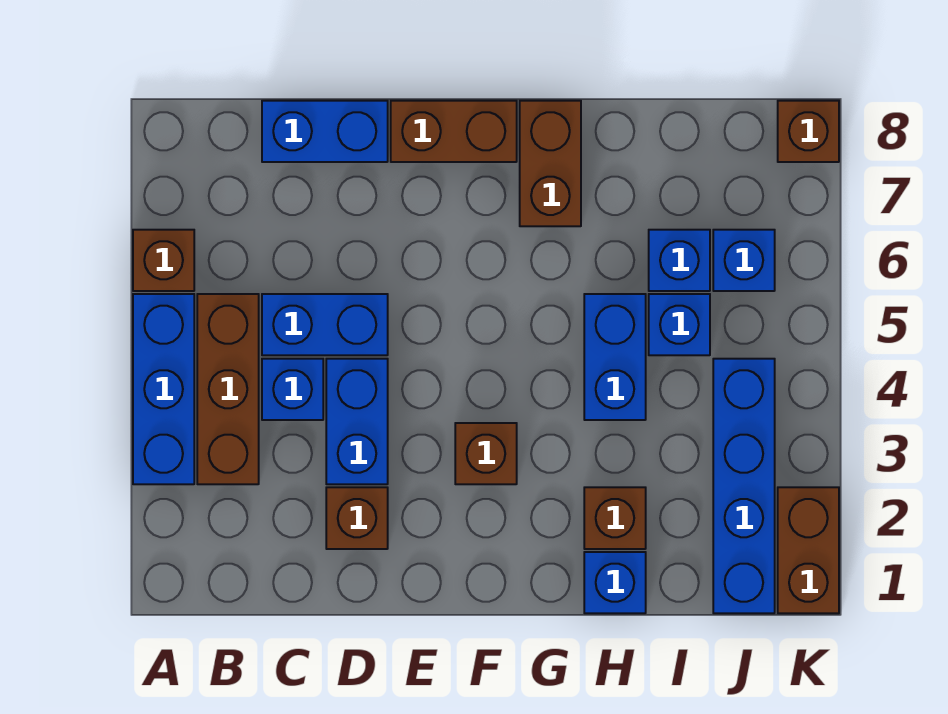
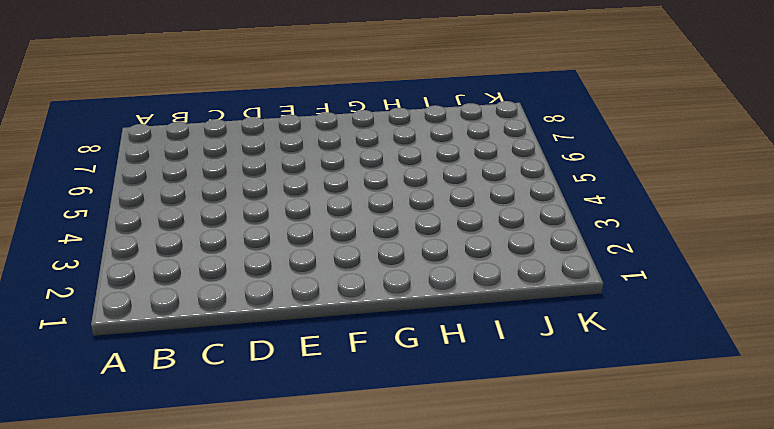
none -> blue 1x3 brick [133,294,194,484]
none -> brown 1x1 brick [133,230,194,291]
none -> brown 1x3 brick [197,294,259,484]

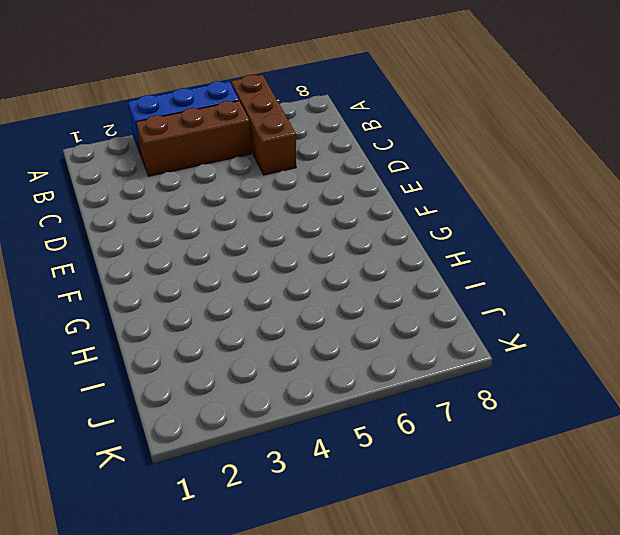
brown 1x3 brick [231,75,296,175] -> brown 1x1 brick [133,230,194,291]
none -> blue 1x1 brick [262,359,323,420]
none -> blue 1x2 brick [262,294,388,355]
none -> blue 1x2 brick [262,101,388,162]

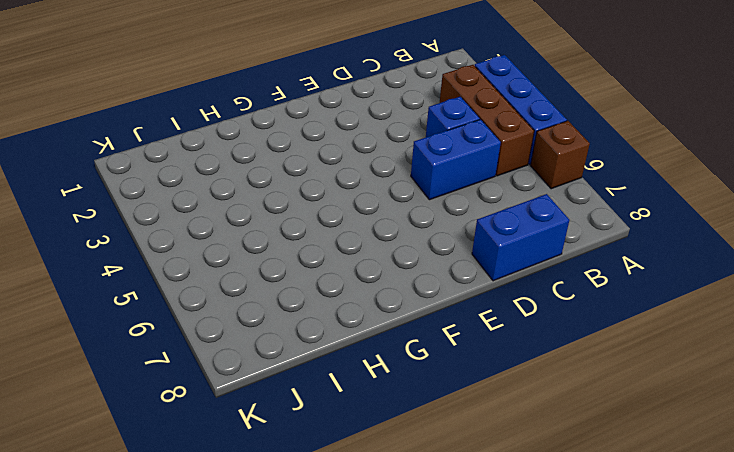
none -> brown 1x1 brick [326,487,388,549]
none -> blue 1x2 brick [326,359,388,484]
none -> brown 1x2 brick [391,101,517,162]

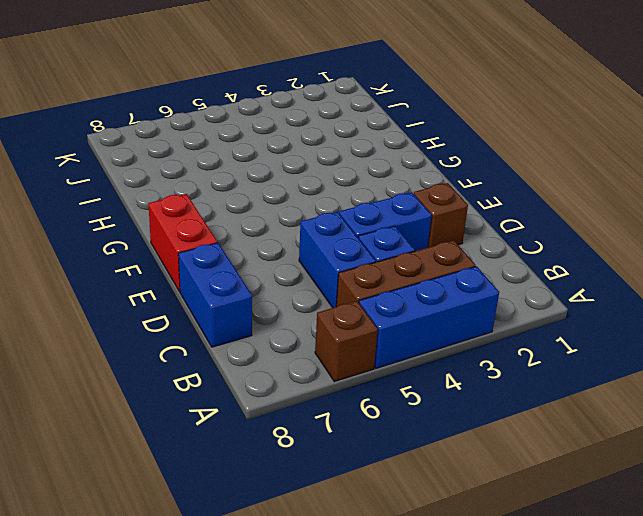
red 1x2 brick [148,194,217,292] -> brown 1x2 brick [391,101,517,162]
none -> brown 1x1 brick [455,423,517,484]
none -> brown 1x2 brick [520,101,581,226]
none -> blue 1x1 brick [584,552,646,613]

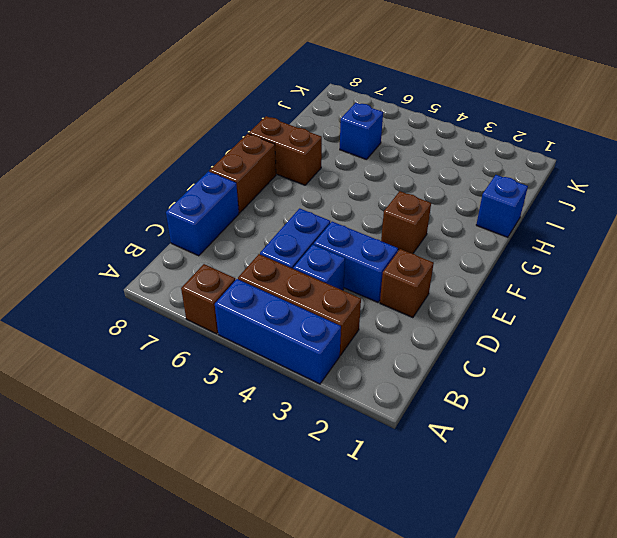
none -> brown 1x1 brick [584,487,646,549]
none -> blue 1x2 brick [584,294,646,420]
none -> blue 1x1 brick [649,294,710,355]

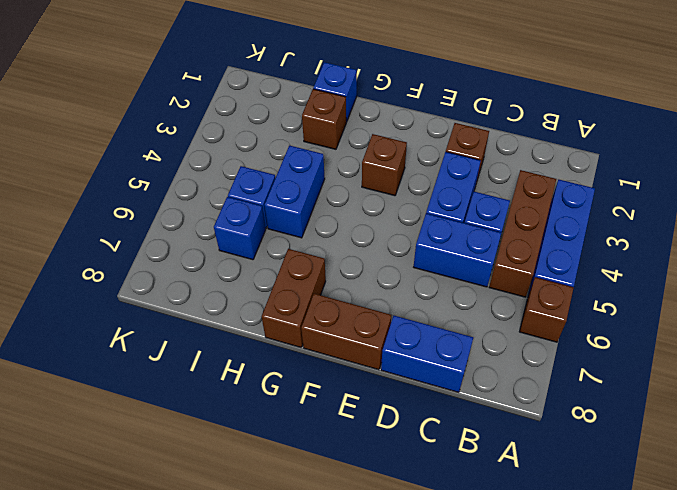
none -> blue 1x4 brick [713,359,775,613]
none -> blue 1x1 brick [713,230,775,291]
none -> brown 1x2 brick [778,487,839,613]

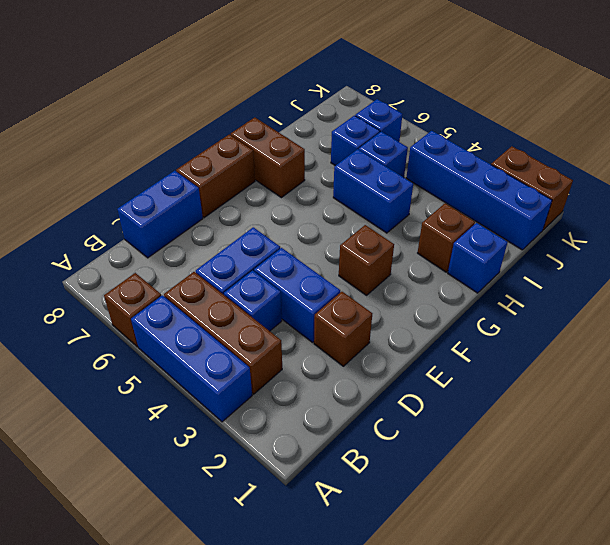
none -> brown 1x1 brick [778,101,839,162]

